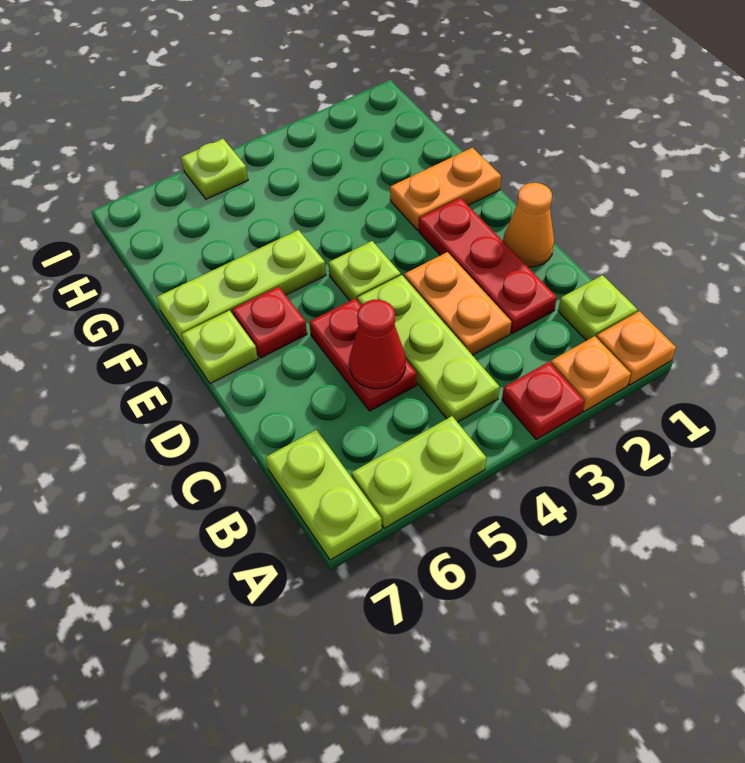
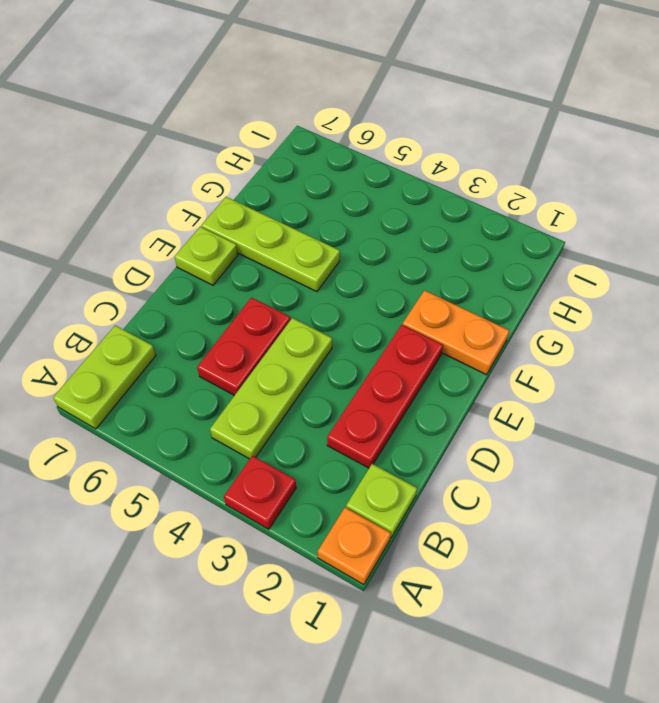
none -> orange 1x1 plate [551,336,631,412]
none -> lime 1x2 plate [352,416,486,528]
none -> orange 1x2 plate [404,252,511,355]

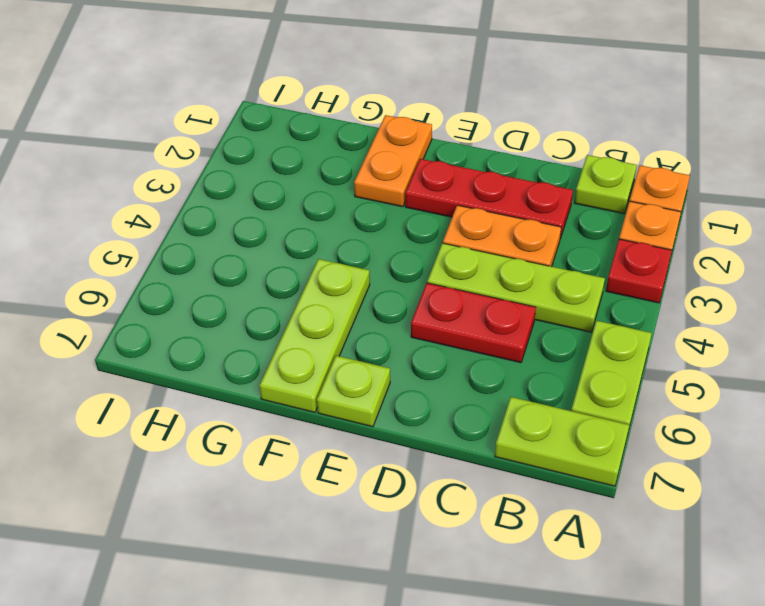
none -> orange 1x1 cone [503,183,554,267]
none -> lime 1x1 plate [328,241,401,301]
none -> red 1x1 plate [232,287,307,358]

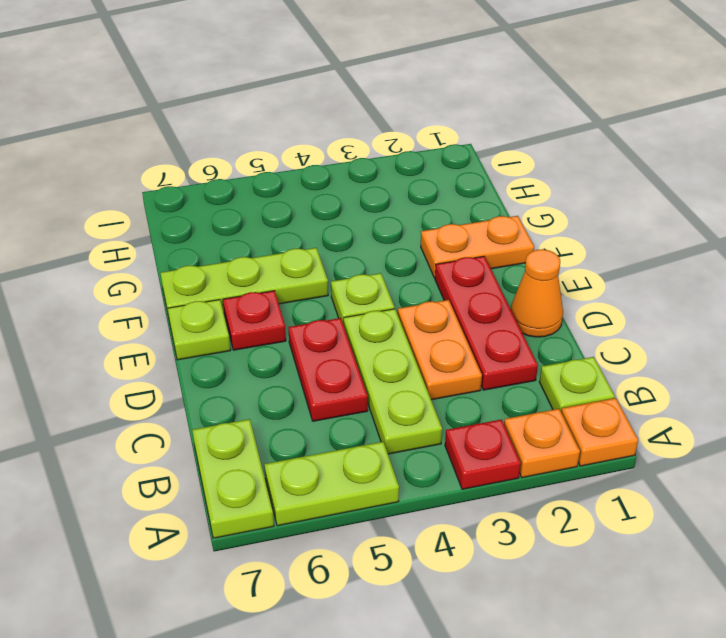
none -> lime 1x1 plate [181,139,248,199]
none -> red 1x1 cone [349,300,406,389]

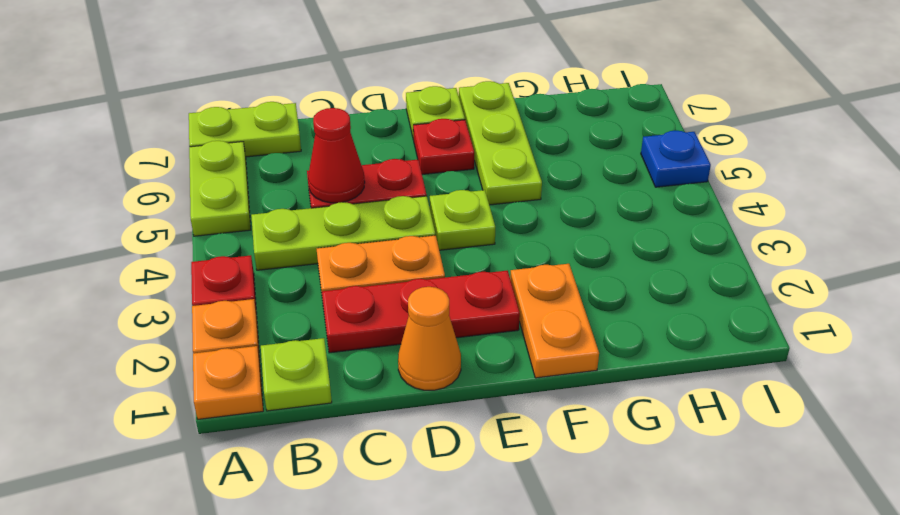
blue 1x1 plate [641,131,711,187] -> lime 1x1 plate [181,139,248,199]

